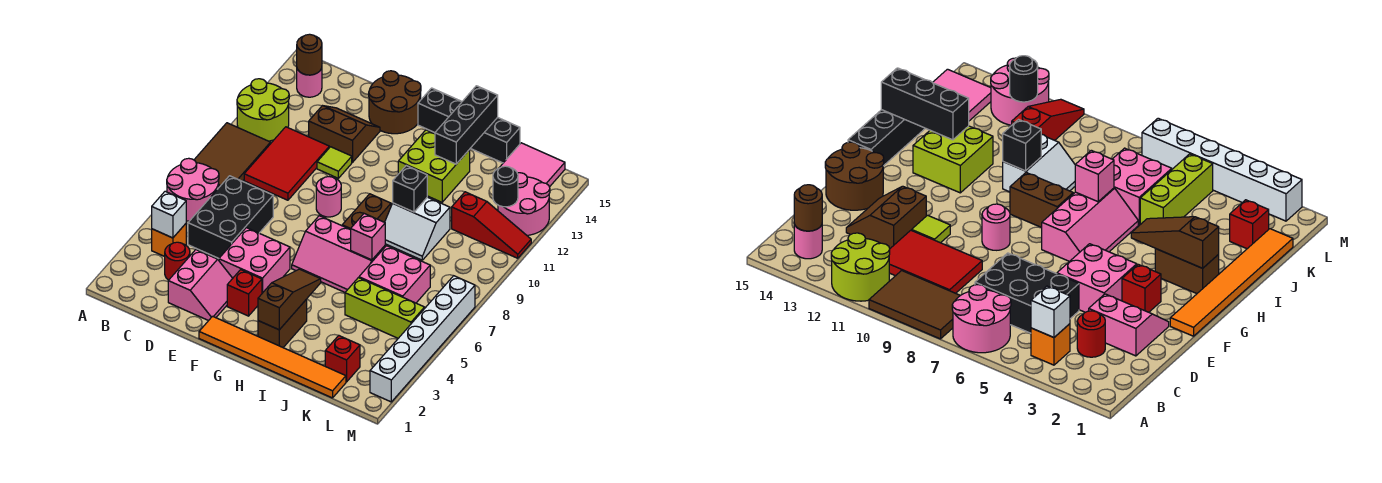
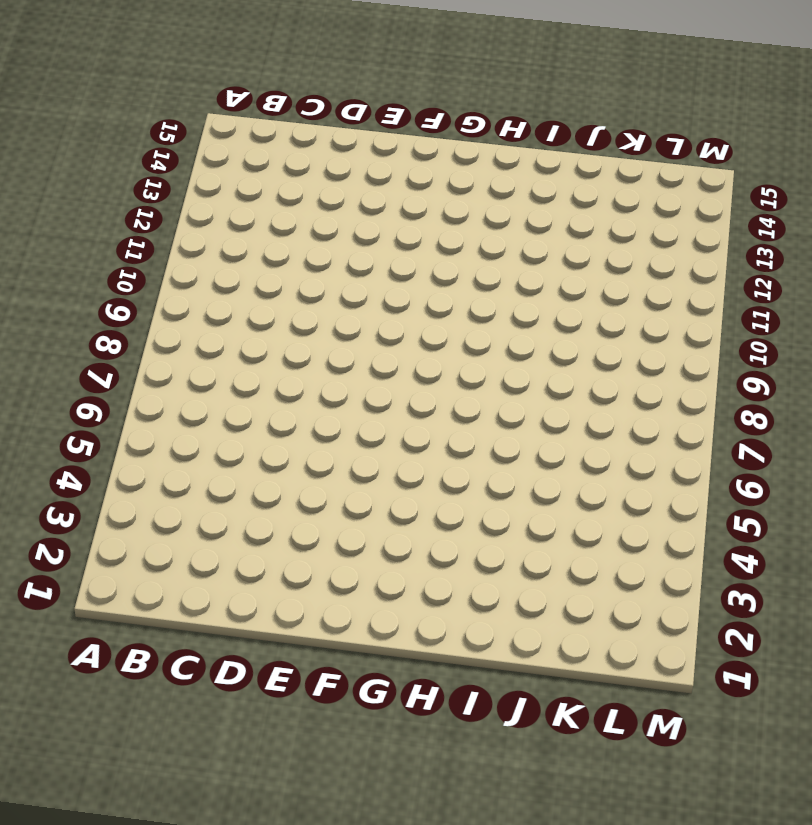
none -> pink 2x2 round brick [167,158,219,221]
none -> brown 2x3 tile [194,123,271,187]
none -> lime 2x2 round brick [237,79,289,141]
none -> orange 1x1 brick [152,224,186,257]

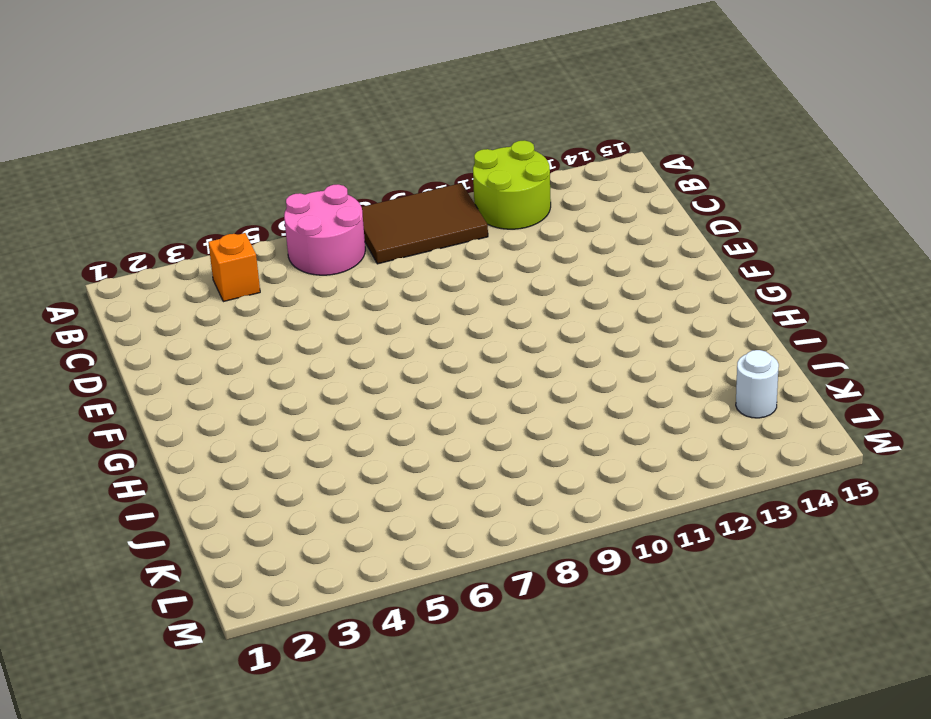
white 1x1 round brick [736,350,779,418] -> pink 2x2 tile [499,143,565,187]
none -> pink 1x1 round brick [297,68,322,97]
none -> red 1x1 round brick [165,242,190,280]
none -> black 2x3 brick [188,176,273,258]
none -> red 2x3 tile [244,127,329,200]

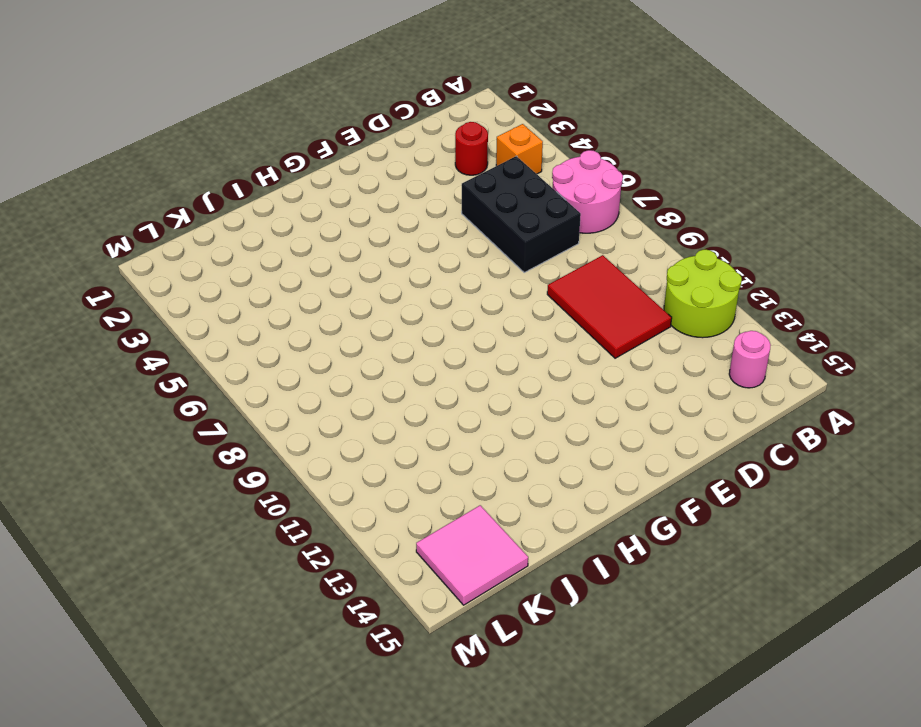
none -> brown 2x3 tile [194,123,271,187]
none -> pink 2x2 slope [168,250,233,321]
none -> brown 2x2 slope [309,106,380,162]
none -> pink 2x2 brick [219,228,290,293]

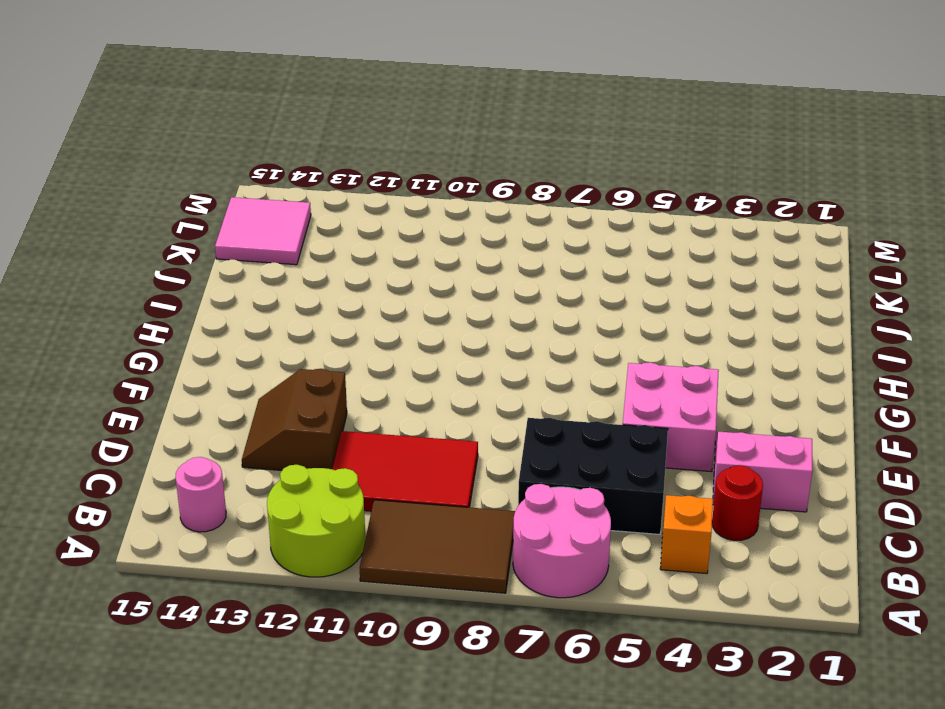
none -> lime 1x1 tile [317,147,352,178]
none -> brown 2x2 round brick [369,71,421,134]
none -> orange 1x6 tile [199,316,346,398]
none -> red 1x1 brick [227,270,262,316]

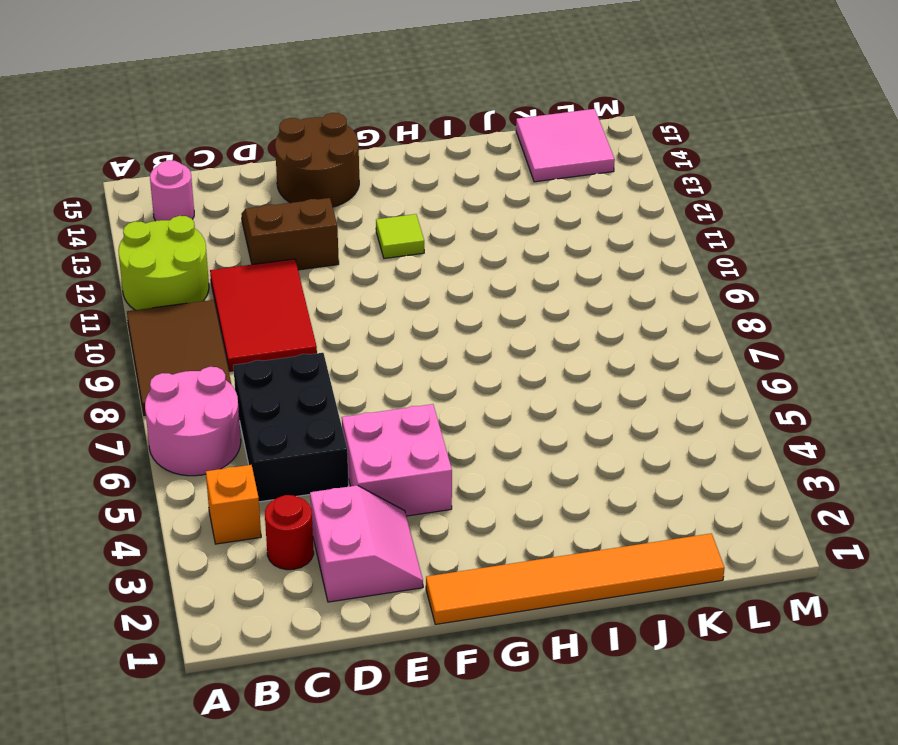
lime 1x1 tile [376,214,424,259] -> lime 1x1 tile moved to [317,147,352,178]
none -> red 1x1 brick [227,270,262,316]
none -> pink 1x1 round brick [316,177,341,217]
none -> pink 2x3 slope [292,216,385,292]
none -> black 1x4 brick [418,88,520,163]

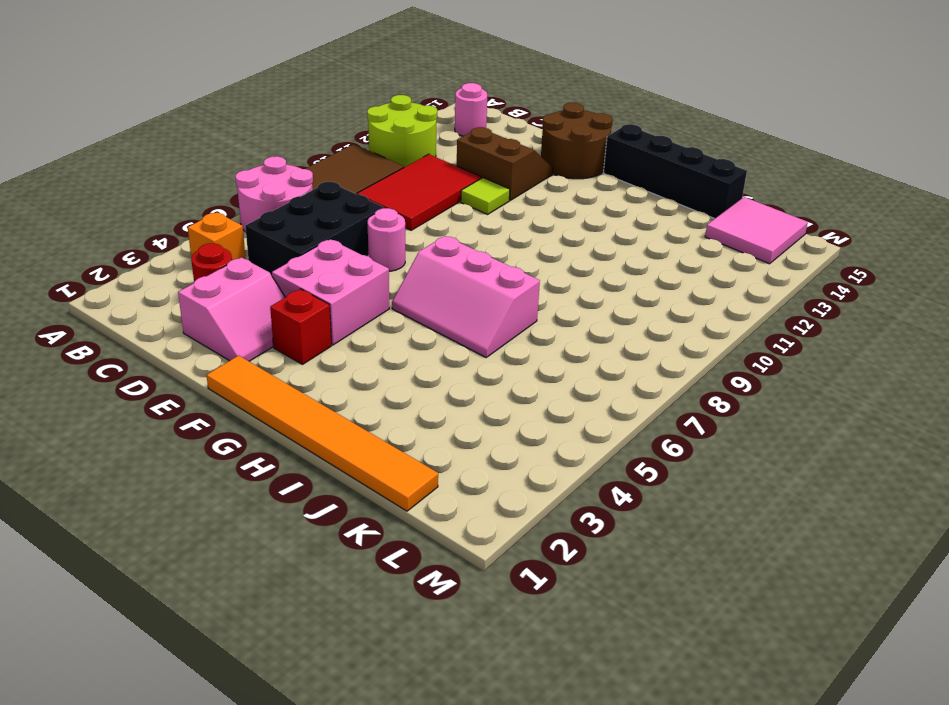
pink 1x1 round brick [368,208,405,271] -> pink 1x1 round brick moved to [316,177,341,217]
none -> brown 1x2 brick [258,299,307,347]
none -> brown 1x2 brick [342,194,391,230]
none -> lime 2x2 brick [398,130,470,202]
none -> white 2x2 slope [385,197,450,260]

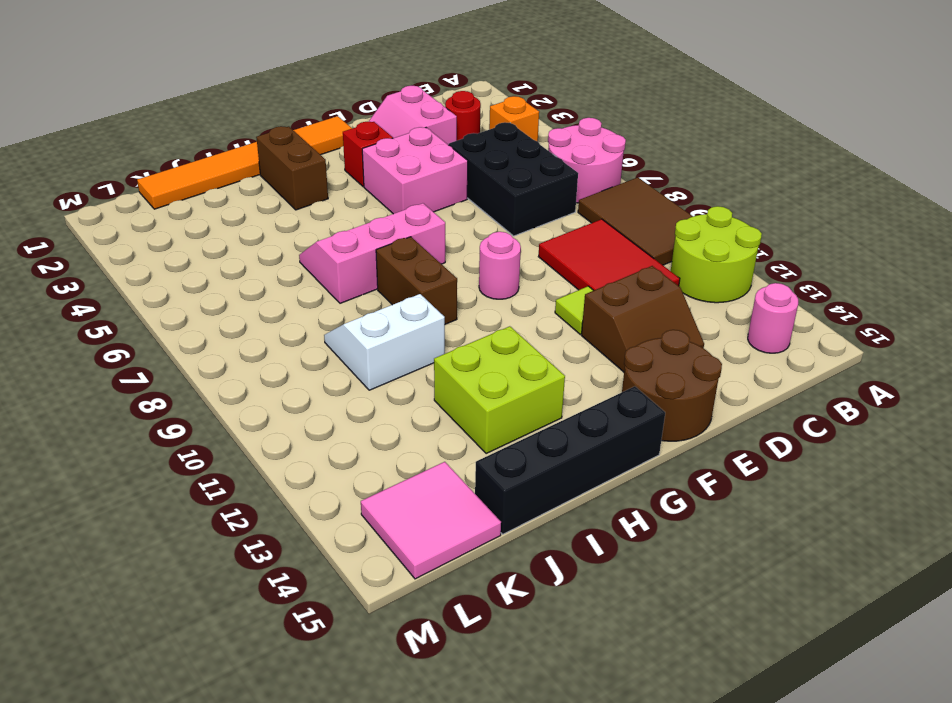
none -> lime 1x3 brick [345,278,425,338]
none -> pink 2x2 brick [359,246,430,303]
none -> red 1x1 brick [325,336,360,382]
none -> red 1x3 slope [452,192,531,258]

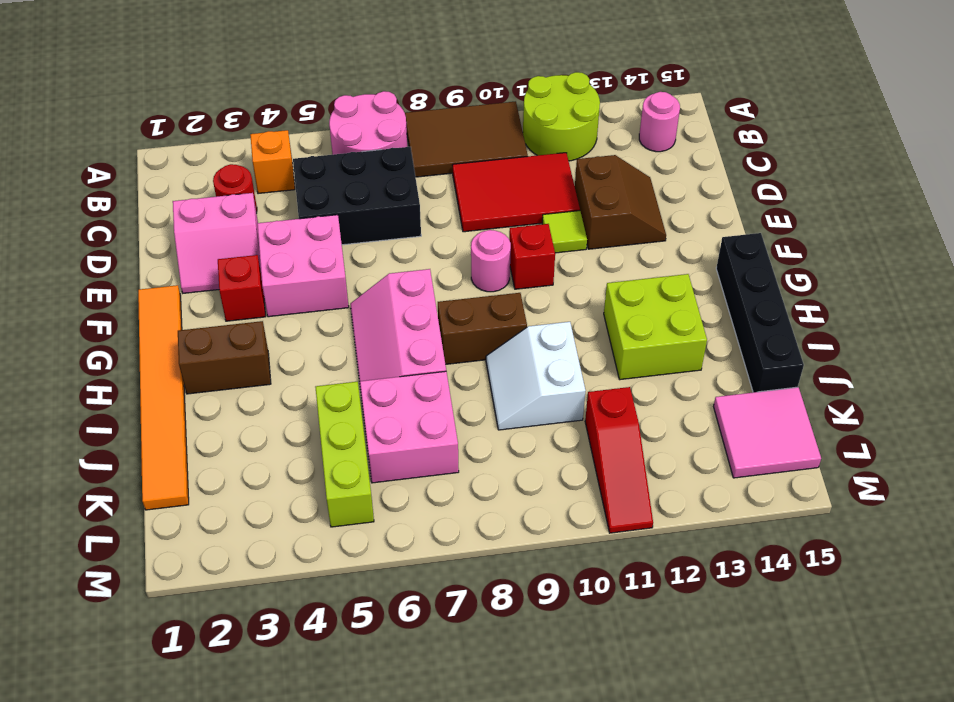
red 1x1 brick [509,224,555,289] -> red 1x1 brick moved to [325,336,360,382]
none -> brown 2x2 round brick [369,71,421,134]
none -> pink 2x2 round brick [498,173,550,235]
none -> white 1x6 brick [370,276,475,402]
none -> white 1x1 brick [152,191,186,238]

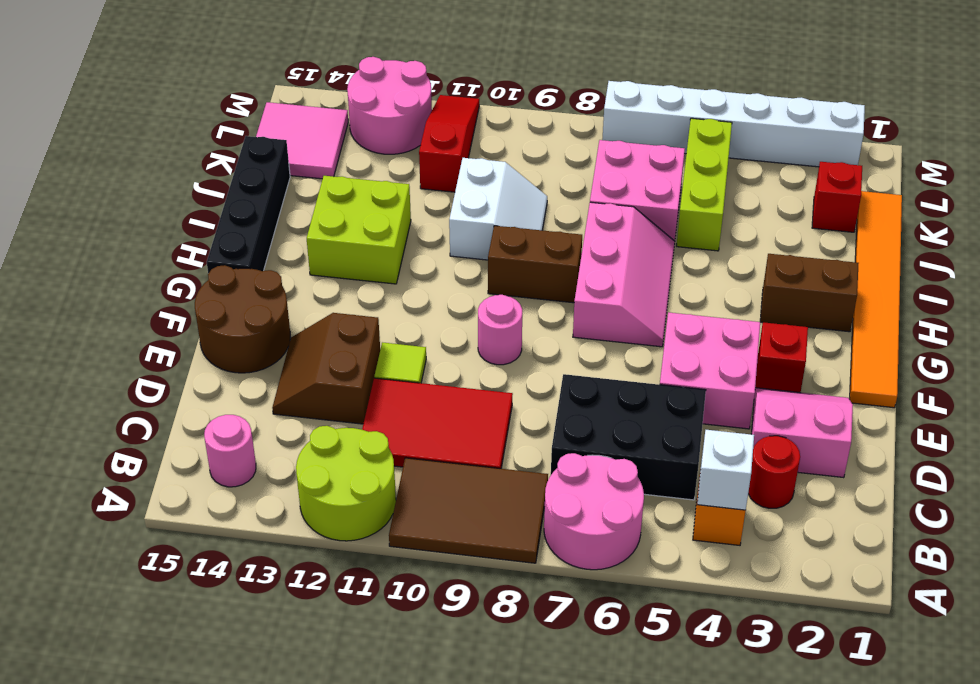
none -> brown 1x1 round brick [297,34,322,75]
none -> brown 1x3 slope [258,269,321,330]
none -> pink 1x1 brick [351,214,385,260]
none -> black 1x1 brick [393,166,427,212]

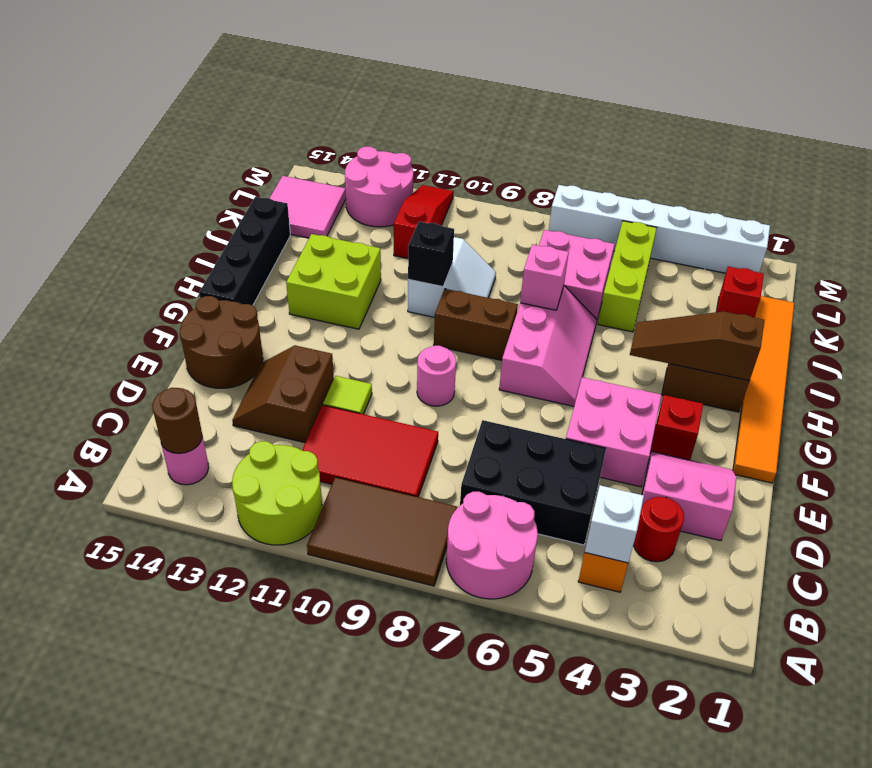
none -> black 1x3 brick [435,86,498,164]
none -> black 1x1 round brick [493,166,518,207]

